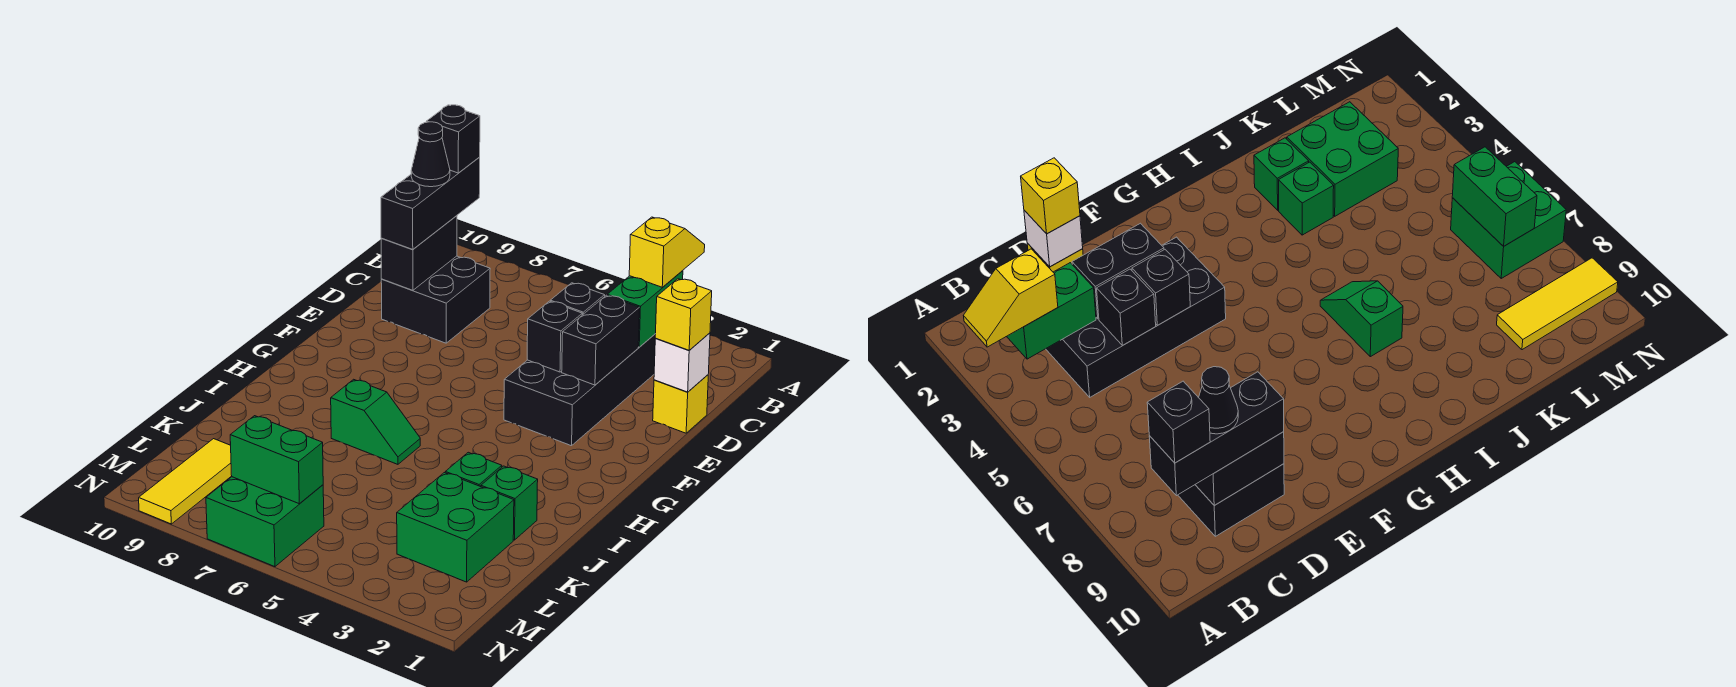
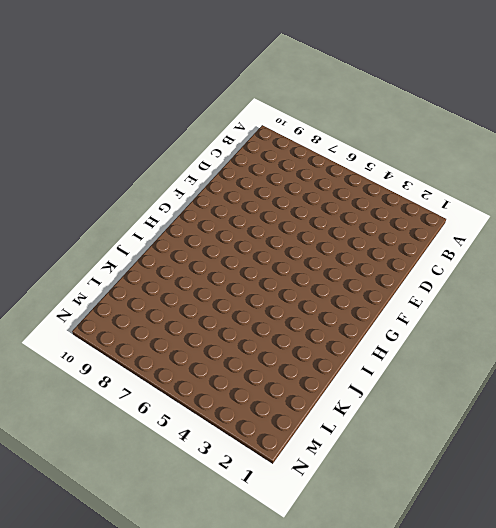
none -> black 2x4 brick [504,334,656,446]
none -> black 2x2 brick [381,256,490,343]
none -> yellow 1x1 brick [653,375,708,433]

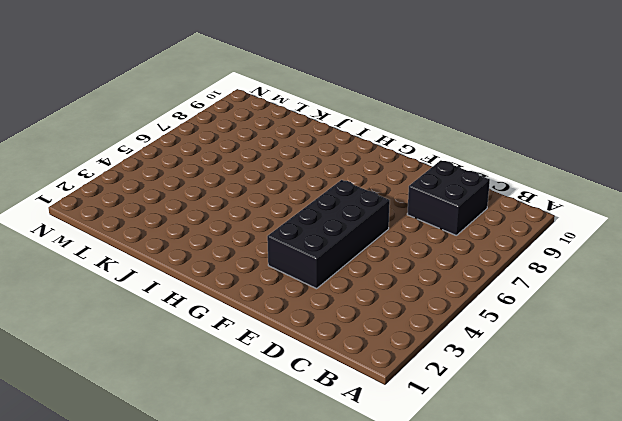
black 2x4 brick [267,180,390,289] -> black 2x4 brick turned to [504,334,656,446]
none -> yellow 1x1 brick [653,375,708,433]
none -> green 1x2 slope [331,379,420,464]
none -> green 1x1 brick [481,466,538,540]

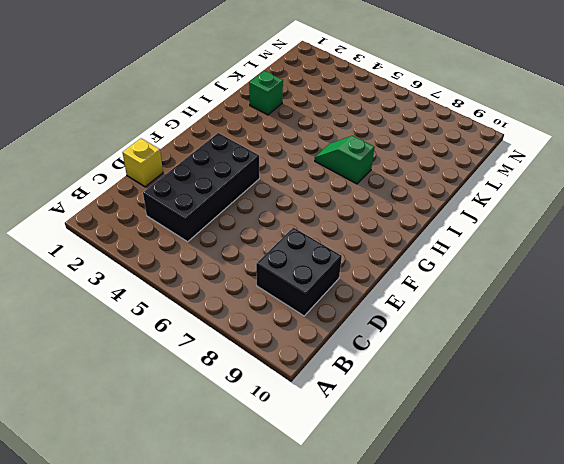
none -> green 1x1 brick [445,452,502,487]
none -> green 2x2 brick [397,473,514,582]
none -> yellow 1x3 tile [139,439,232,524]

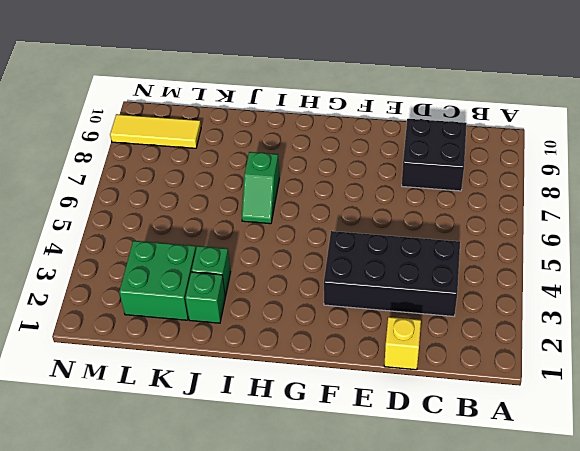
none -> green 2x2 brick [206,477,324,567]
none -> green 1x2 brick [607,271,683,347]
none -> black 1x2 brick [381,216,457,291]

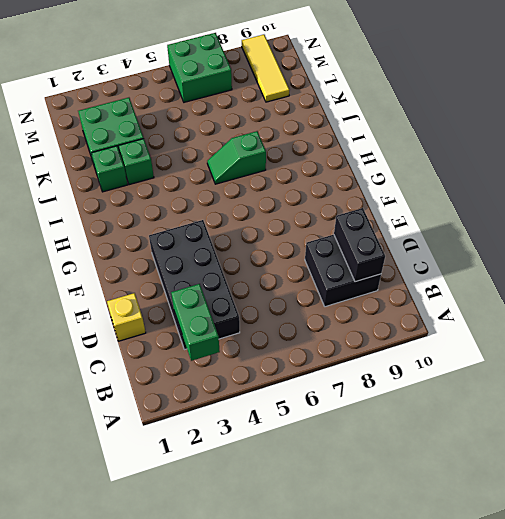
none -> white 1x1 brick [654,333,710,392]
none -> black 1x2 brick [562,295,639,385]
none -> black 1x1 brick [550,283,605,315]

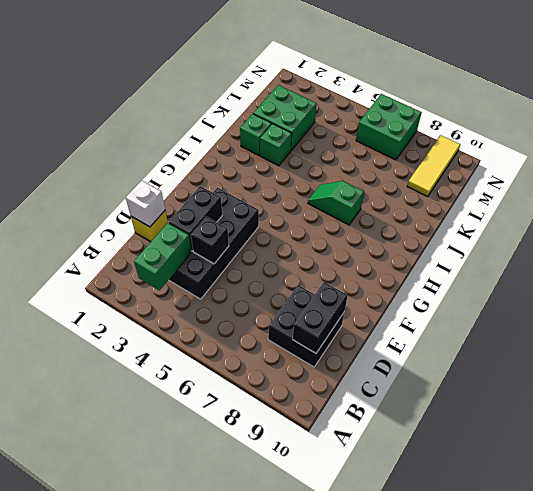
none -> black 1x1 brick [527,301,582,372]
none -> green 1x2 brick [230,416,323,504]
none -> yellow 1x2 slope [629,217,705,287]

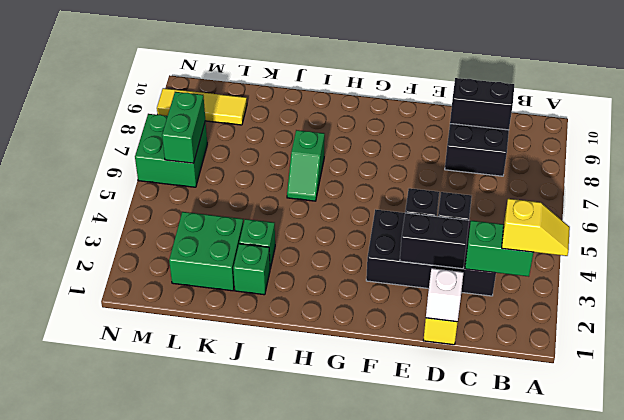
none -> black 1x3 brick [381,157,480,250]
none -> yellow 1x1 brick [655,279,712,350]
none -> black 1x1 brick [427,105,480,173]

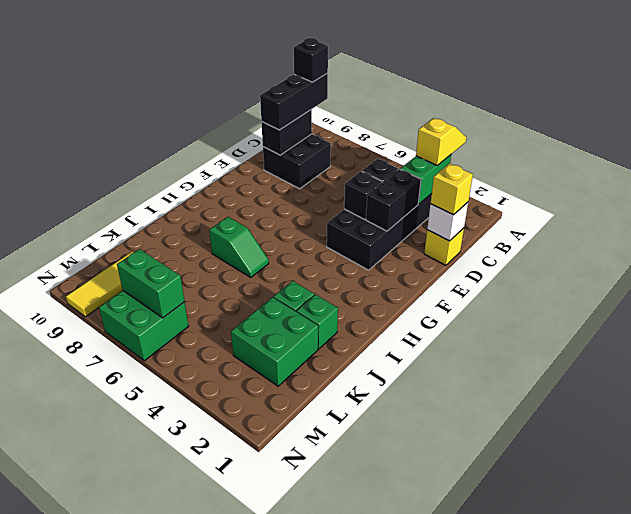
none -> black 1x1 cone [411,122,450,187]

